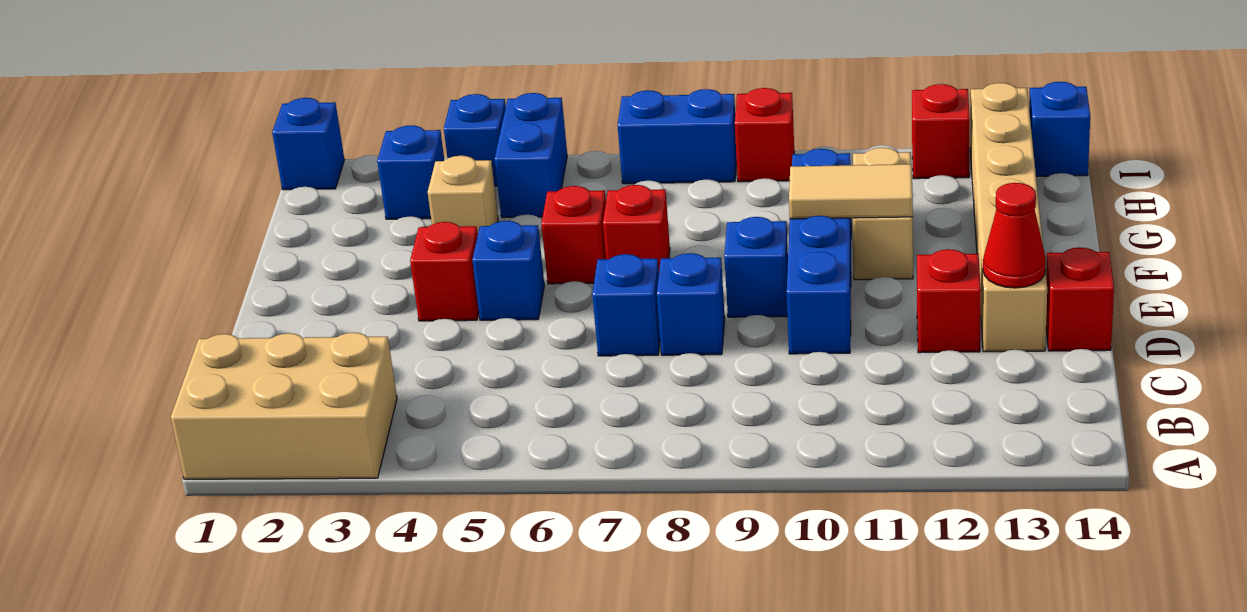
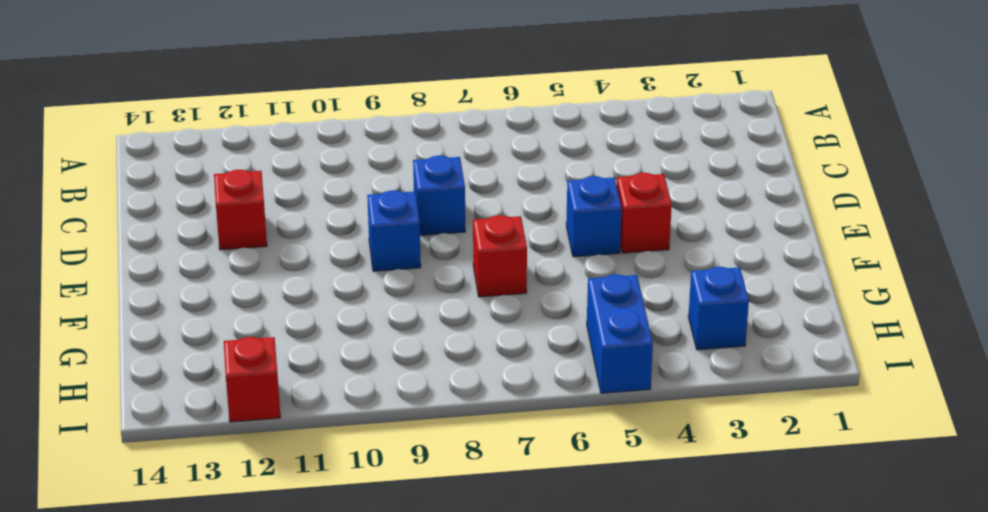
none -> tan 2x3 brick [171,332,397,479]
none -> blue 1x1 brick [592,254,660,356]
none -> blue 1x4 brick [787,149,851,354]

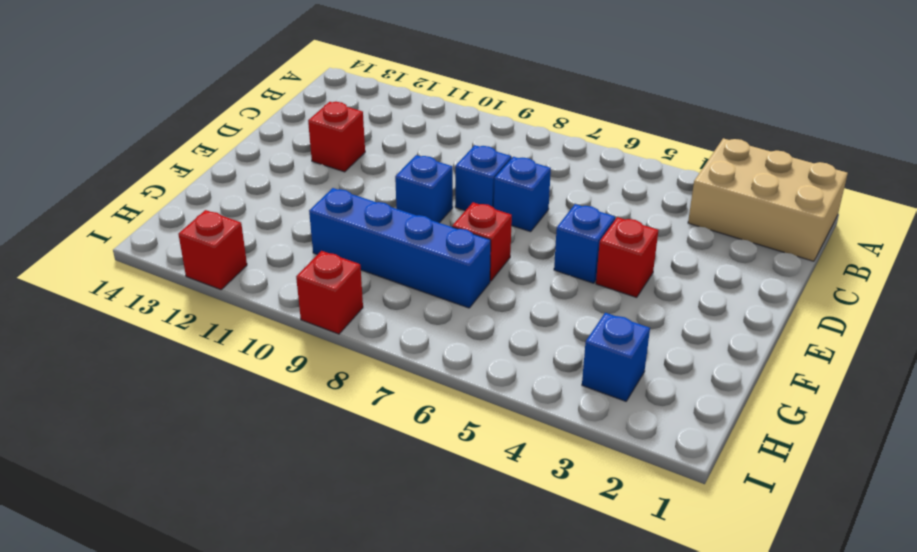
blue 1x4 brick [309,188,491,308] -> blue 1x4 brick turned to [787,149,851,354]
none -> tan 1x6 brick [970,83,1047,352]
none -> red 1x1 brick [1046,247,1114,351]
none -> red 1x1 brick [541,186,606,284]

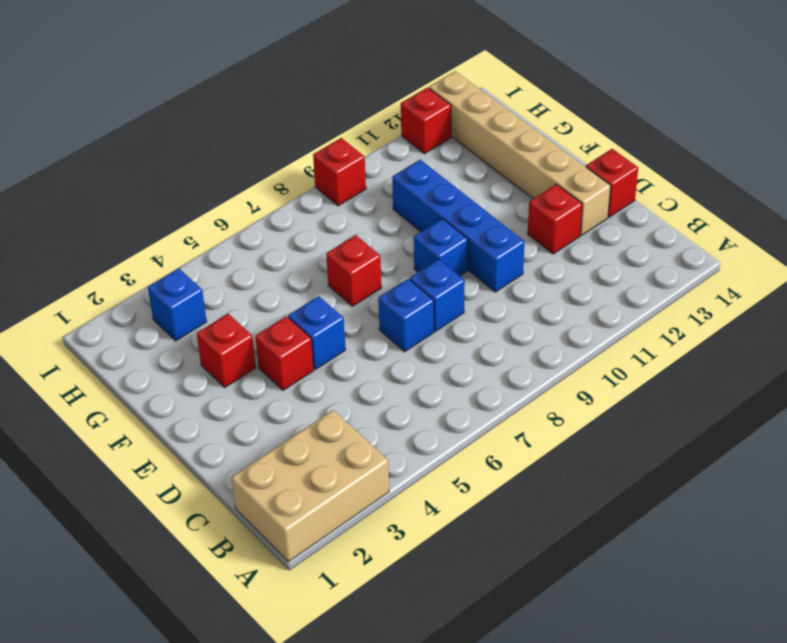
red 1x1 brick [197,314,256,387] -> red 1x1 brick moved to [541,186,606,284]
none -> tan 1x2 brick [853,148,913,280]
none -> tan 1x1 brick [428,156,498,233]
none -> blue 1x2 brick [495,93,567,218]

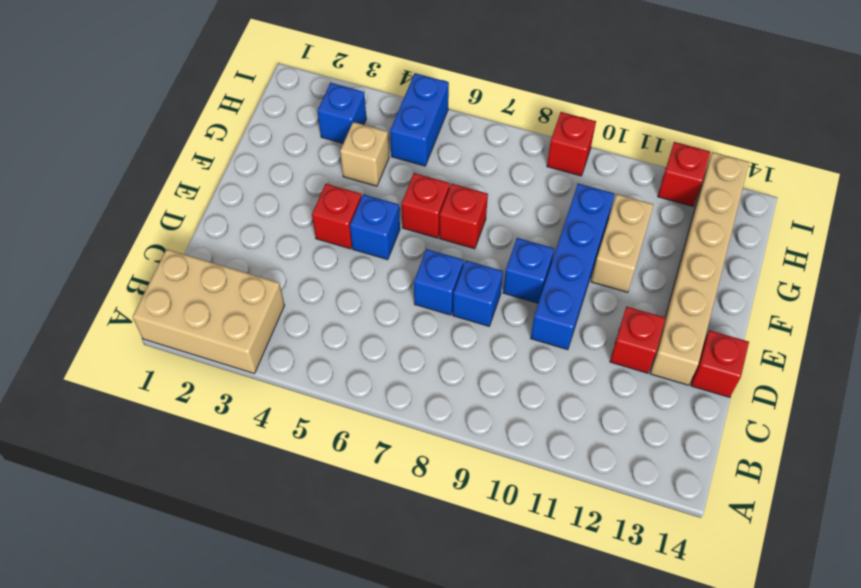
none -> blue 1x1 brick [272,98,344,190]
none -> blue 1x1 brick [444,94,506,186]
none -> blue 1x2 brick [618,89,737,184]

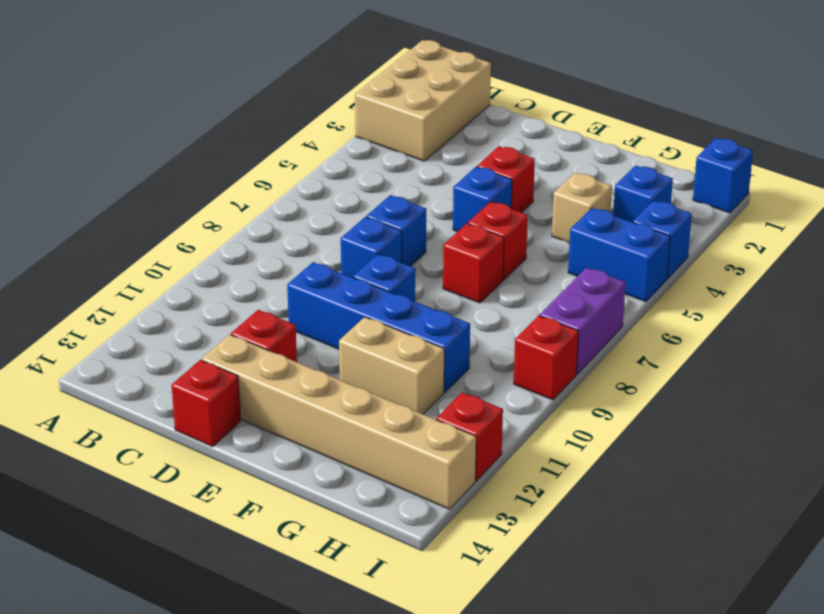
purple 1x2 brick [540,268,626,374] -> blue 1x2 brick [618,89,737,184]
none -> blue 1x1 brick [1029,82,1090,176]
none -> red 1x1 cone [983,183,1046,288]
none -> tan 1x2 tile [789,164,913,219]

